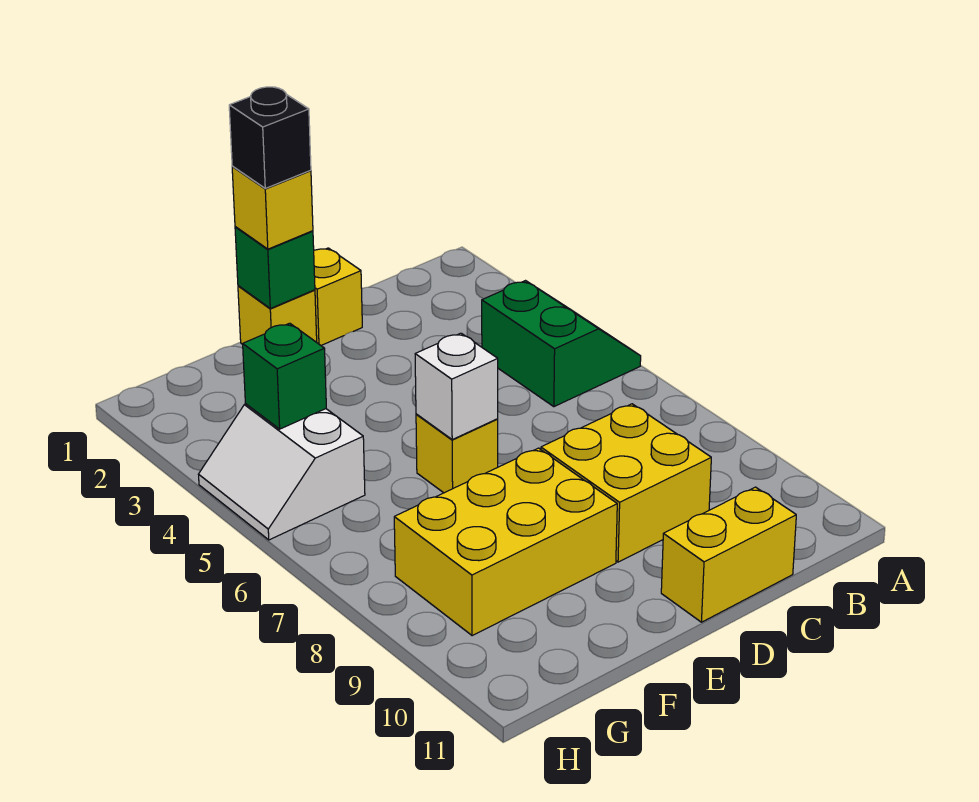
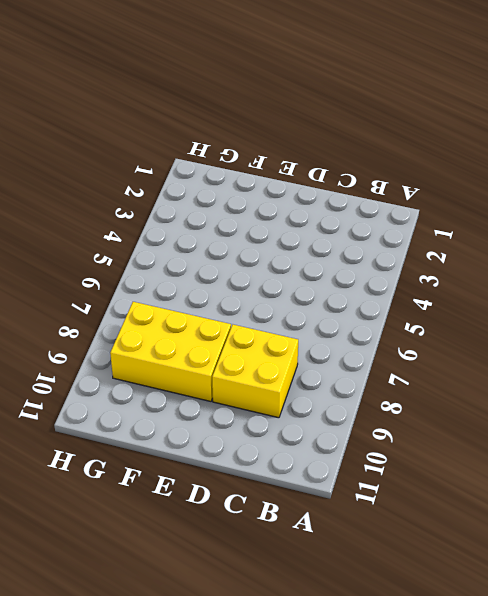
none -> green 2x2 slope [482,281,641,407]
none -> yellow 1x2 brick [661,487,796,622]
none -> yellow 1x1 brick [314,248,362,345]

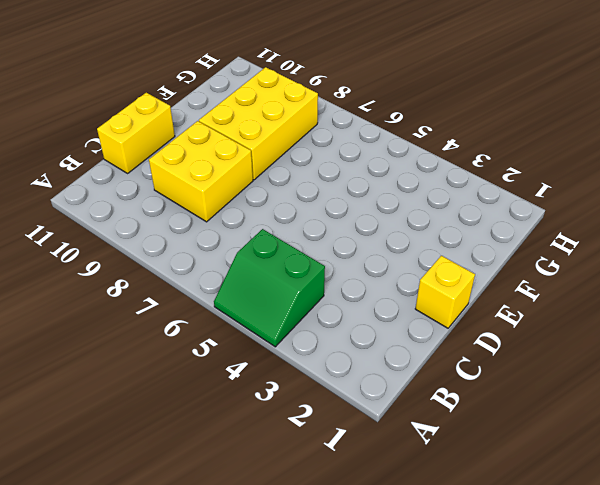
none -> yellow 1x1 brick [238,286,317,344]
none -> yellow 1x1 brick [416,414,498,493]
none -> white 2x2 slope [198,404,365,540]

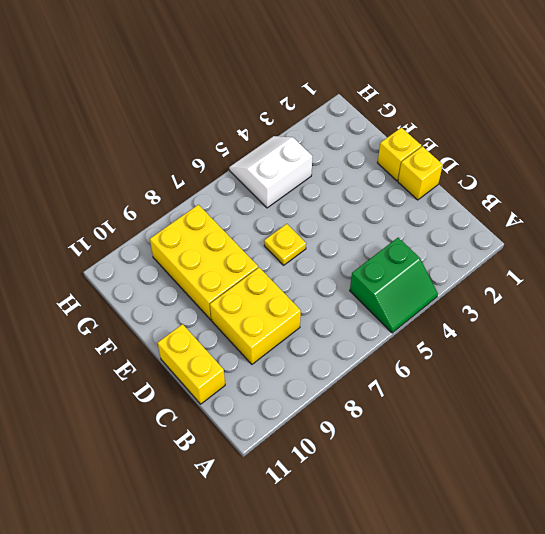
yellow 1x1 plate [264,224,306,265] -> yellow 1x1 brick [416,414,498,493]
none -> green 1x1 brick [235,227,315,308]
none -> white 1x1 brick [415,333,498,439]
none -> green 1x1 brick [243,323,326,429]

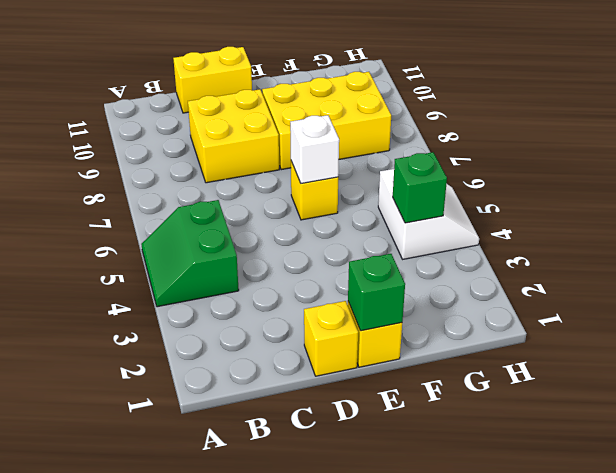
none -> yellow 1x1 brick [232,167,313,249]
none -> black 1x1 brick [229,87,311,188]

